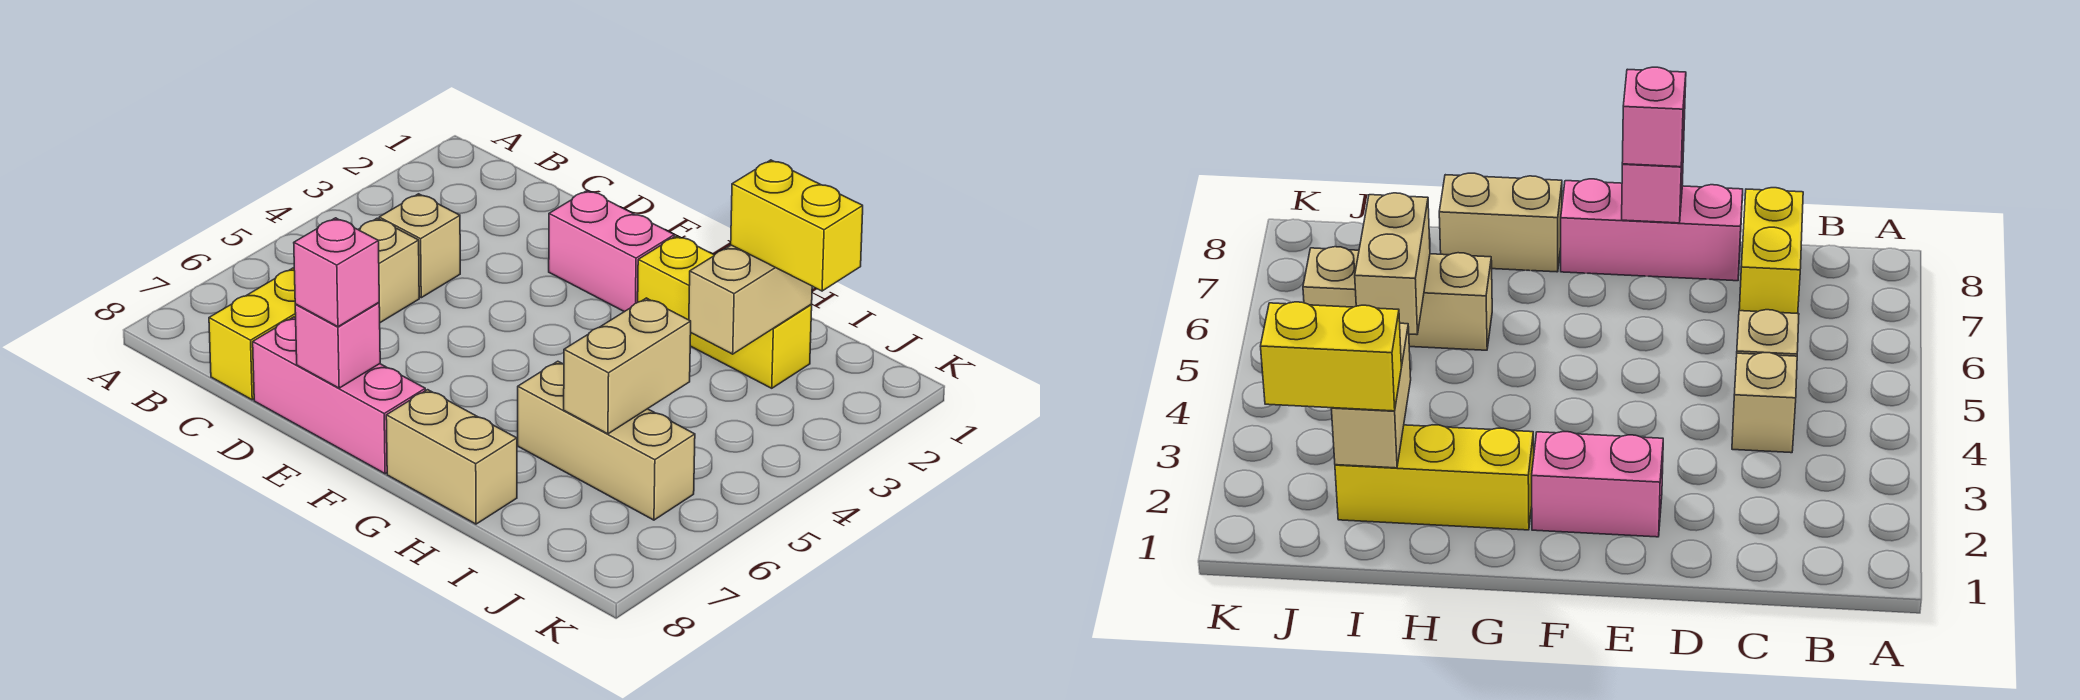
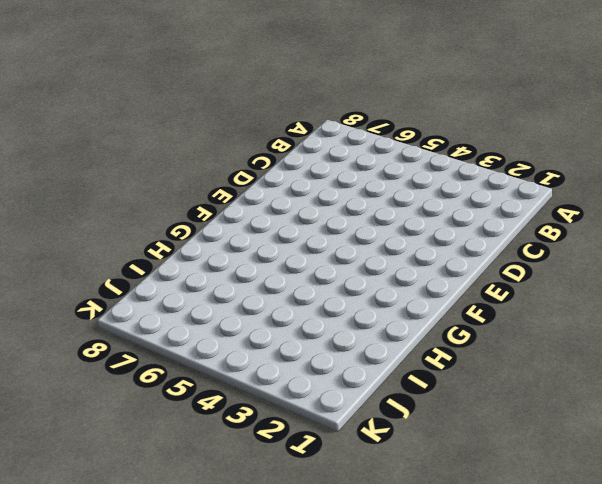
none -> tan 1x1 brick [379,194,460,298]
none -> tan 1x1 brick [358,218,419,323]
none -> yellow 1x2 brick [209,268,296,400]

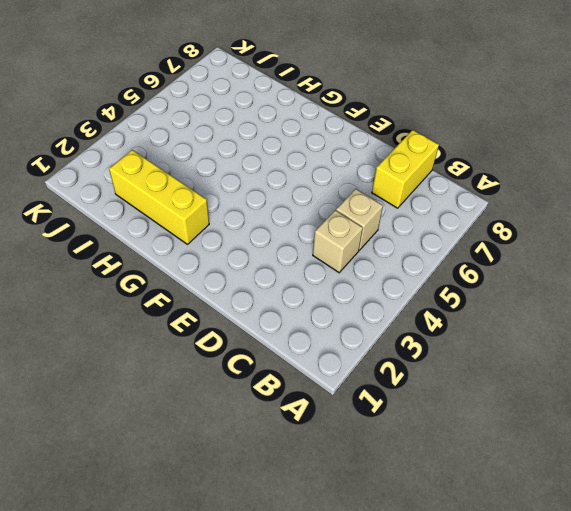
none -> pink 1x3 brick [253,317,425,474]
none -> pink 1x2 brick [549,190,674,312]
none -> tan 1x2 brick [386,390,517,524]

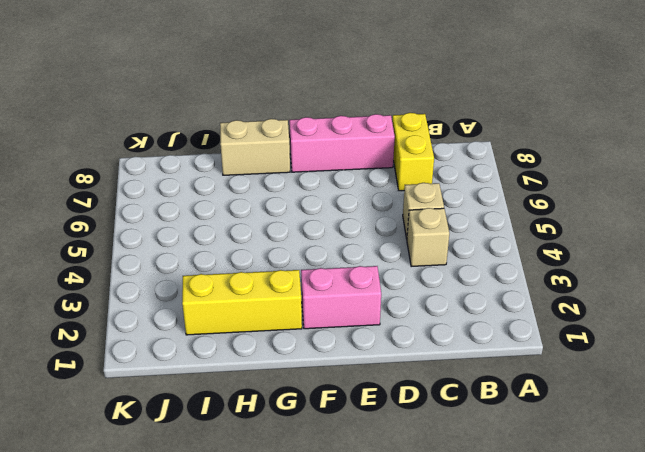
none -> tan 1x3 brick [518,361,695,520]
none -> pink 1x1 brick [295,303,380,388]
none -> tan 1x2 brick [689,245,812,354]

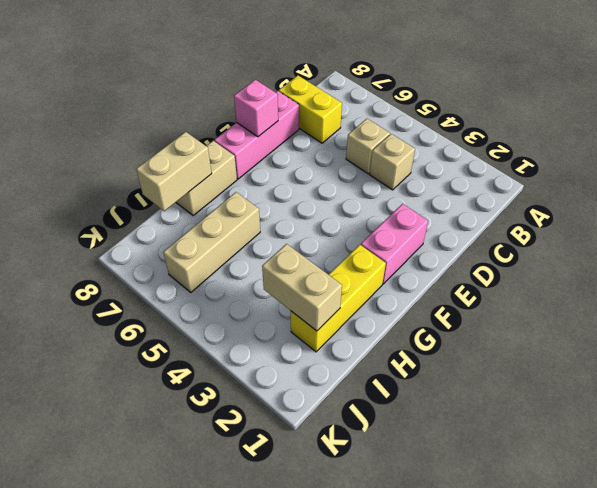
tan 1x2 brick [136,132,212,211] -> tan 1x2 brick turned to [564,298,691,434]
none -> pink 1x1 brick [294,218,379,327]
none -> yellow 1x2 brick [731,160,863,291]

